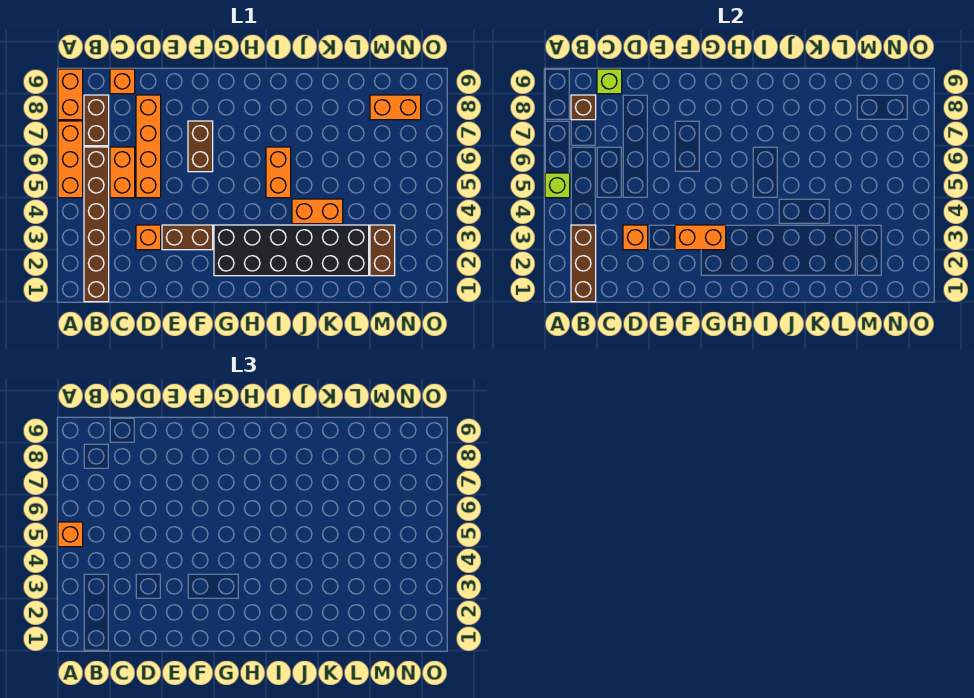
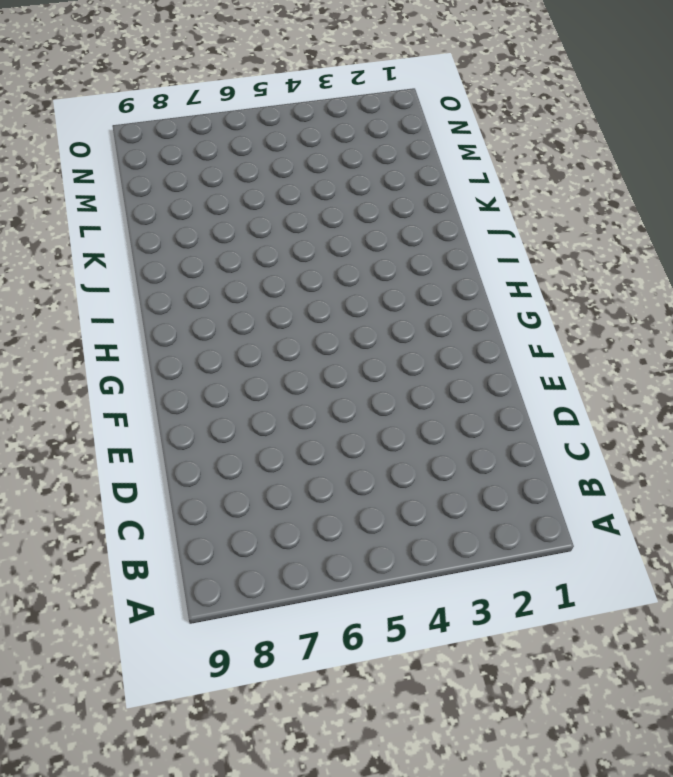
none -> orange 1x3 brick [58,121,83,198]
none -> orange 1x2 brick [58,69,83,120]
none -> brown 1x6 brick [84,147,109,302]

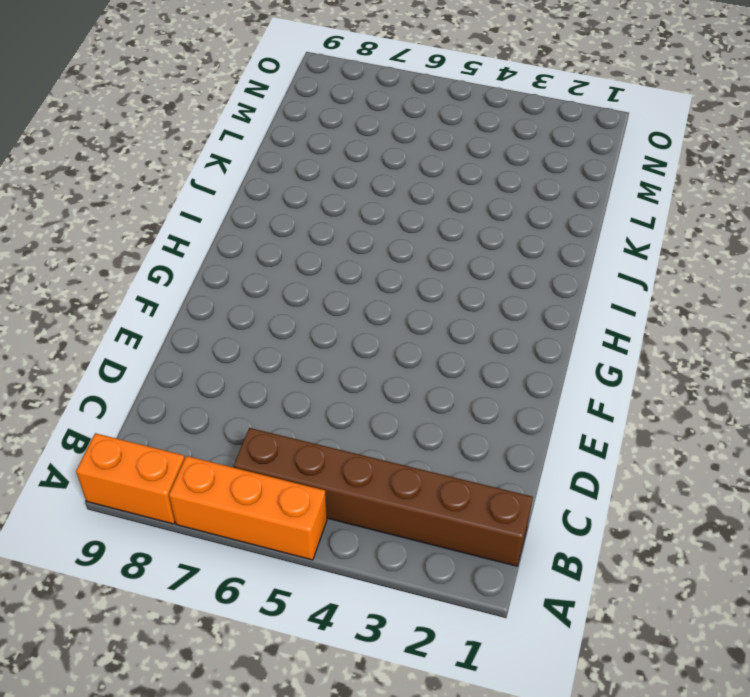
none -> brown 1x2 brick [84,95,109,146]
none -> orange 1x2 brick [110,147,135,198]
none -> orange 1x1 brick [110,69,135,94]

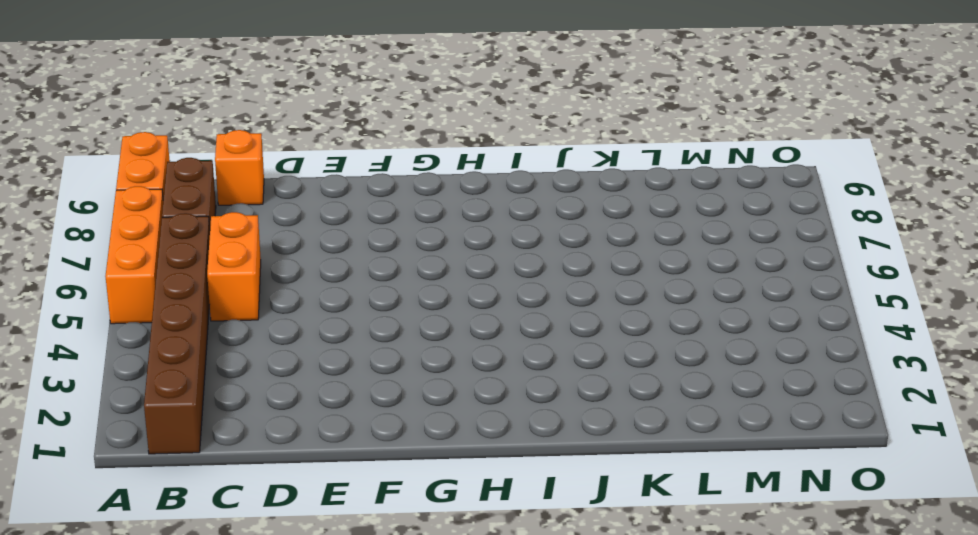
none -> orange 1x1 brick [136,225,161,250]
none -> orange 1x4 brick [136,95,161,198]
none -> brown 1x2 brick [162,225,213,250]

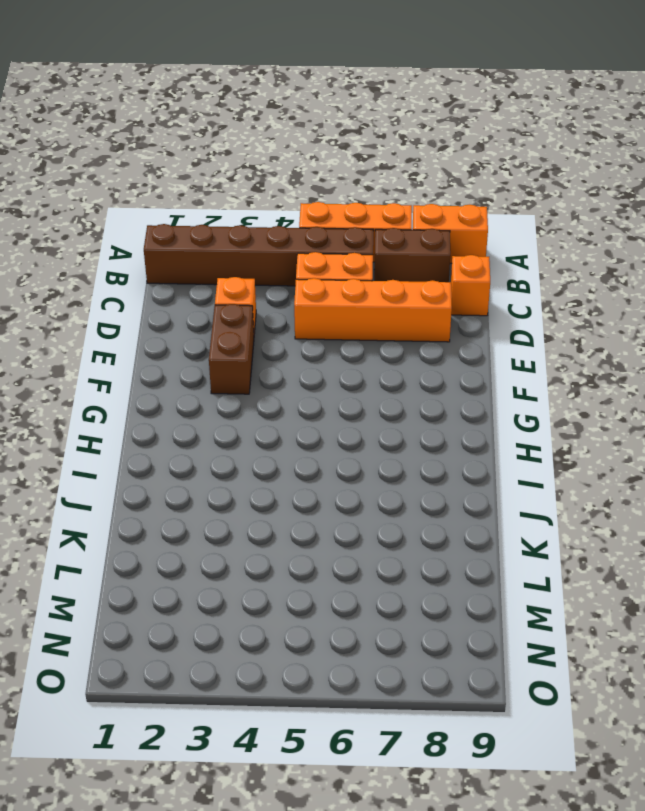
none -> brown 1x2 brick [188,121,213,172]
none -> black 2x6 brick [214,225,369,276]
none -> orange 1x2 brick [266,147,291,198]

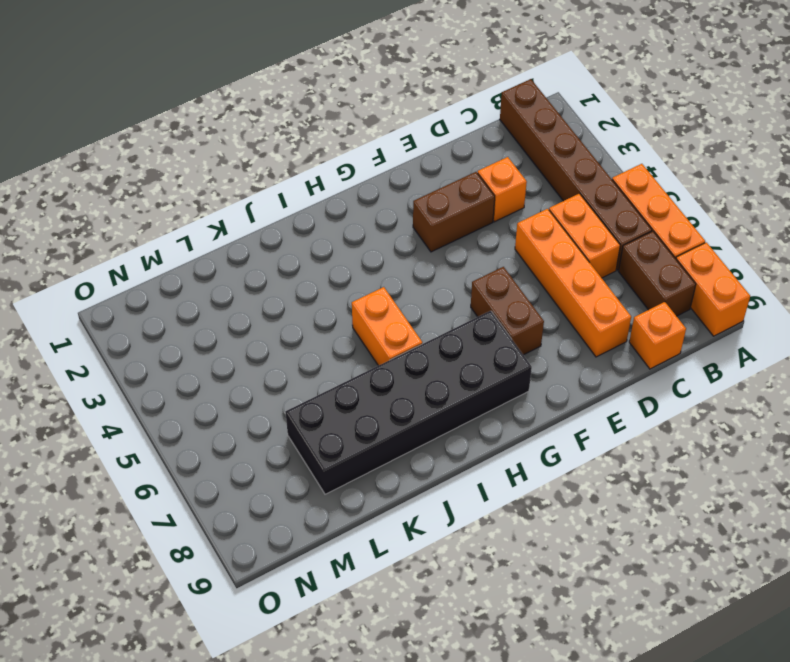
black 2x6 brick [286,311,532,494] -> black 2x6 brick moved to [214,225,369,276]
none -> orange 1x2 brick [292,199,343,224]
none -> brown 1x2 brick [370,225,395,276]
none -> orange 1x2 brick [370,95,421,120]

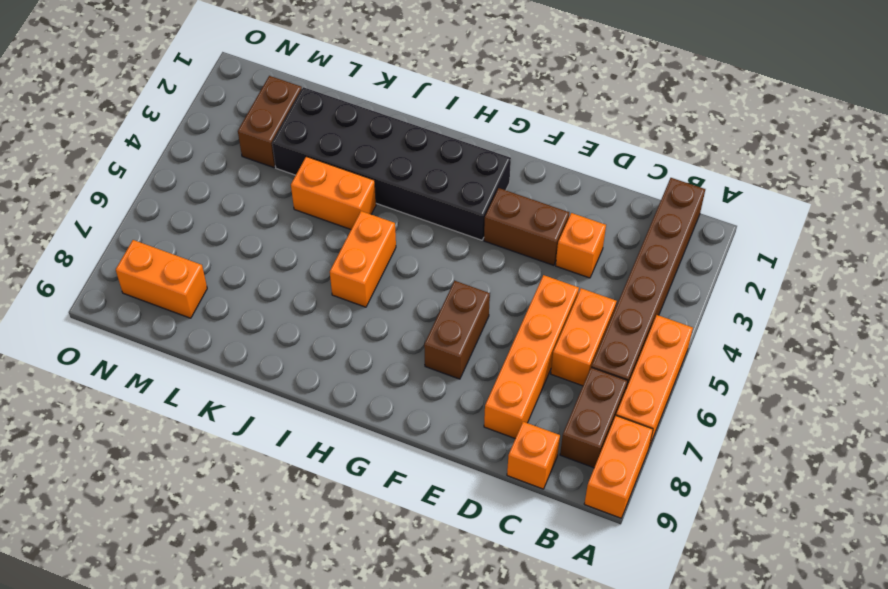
none -> lime 1x1 brick [545,173,570,198]
none -> brown 1x3 brick [571,225,596,302]
none -> brown 1x1 brick [571,95,596,120]

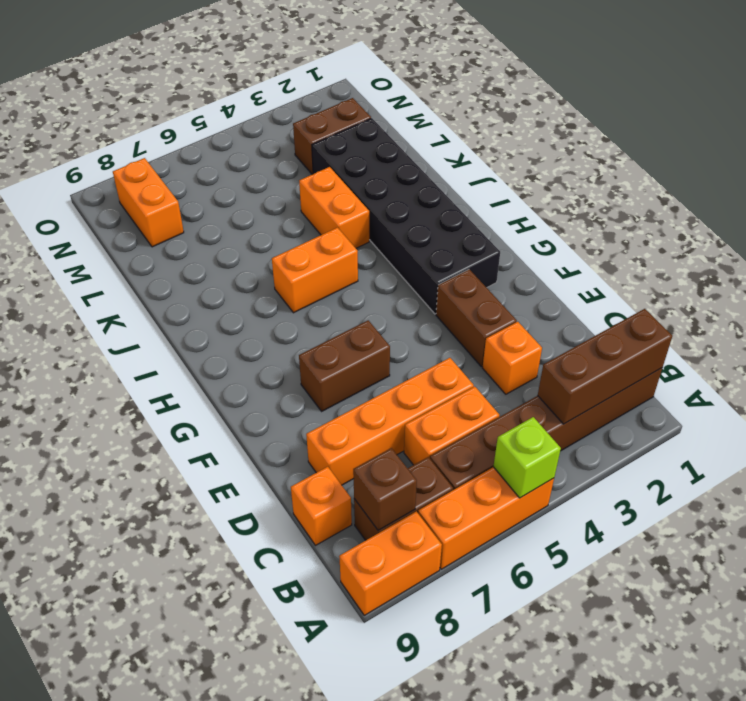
none -> lime 1x1 brick [597,69,622,94]
none -> orange 1x1 brick [623,225,648,250]
none -> orange 1x2 brick [675,225,726,250]

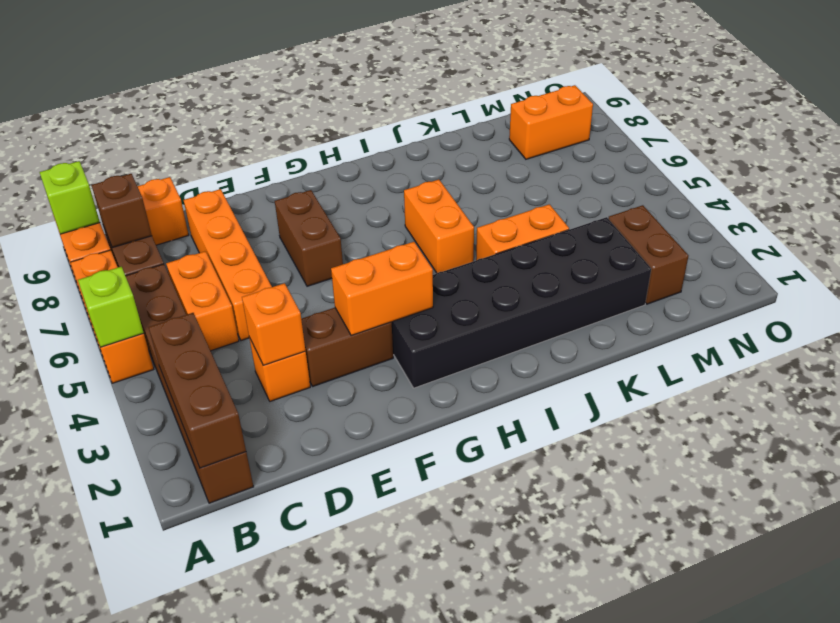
lime 1x1 brick [40,161,100,234] -> lime 1x1 brick moved to [597,69,622,94]
none -> orange 1x1 brick [58,522,83,547]

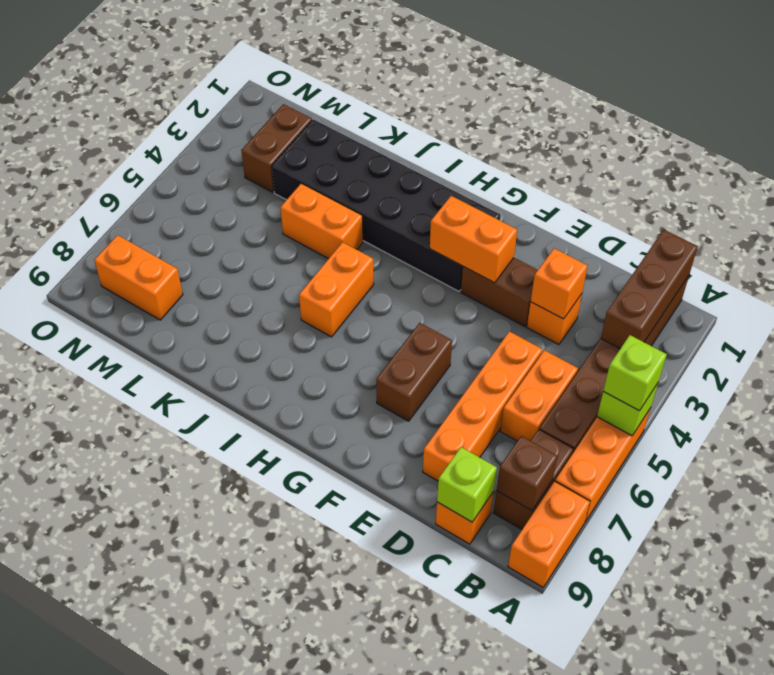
lime 1x1 brick [603,335,667,411] -> orange 1x1 brick [58,522,83,547]

